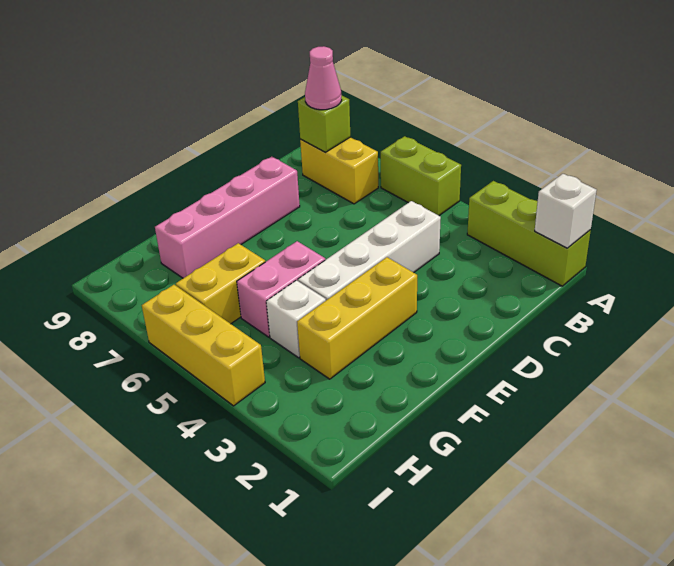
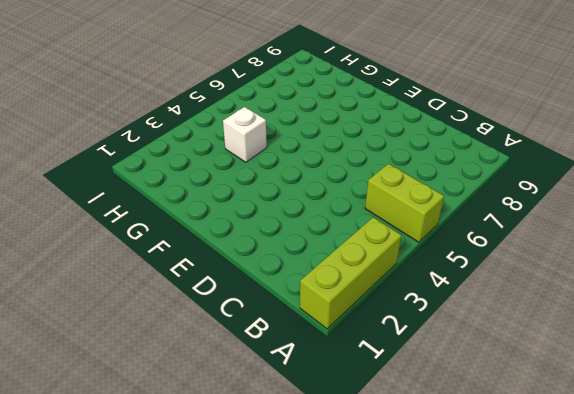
lime 1x2 brick [365,164,444,242] -> lime 1x2 brick turned to [381,136,461,215]
none -> yellow 1x2 brick [300,137,378,204]
none -> white 1x4 brick [298,201,441,300]
none -> pink 1x4 brick [155,157,300,278]

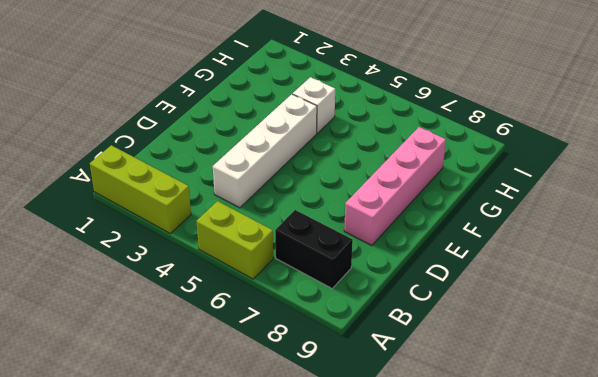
black 1x2 brick [275,210,353,288] -> yellow 1x2 brick [300,137,378,204]
none -> yellow 1x3 brick [297,257,417,379]
none -> pink 1x2 brick [237,241,325,337]
none -> yellow 1x2 brick [176,243,265,324]

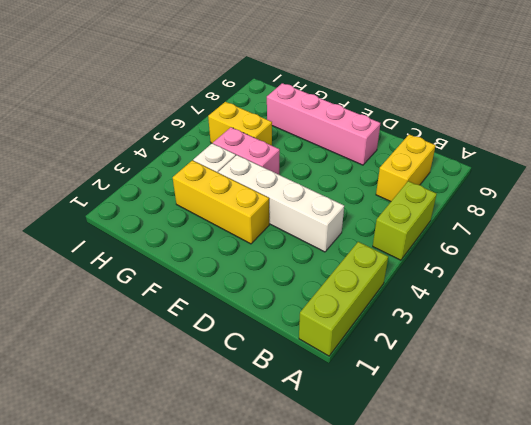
none -> yellow 1x3 brick [142,285,265,406]
none -> white 1x1 brick [535,174,597,248]
none -> lime 1x1 brick [298,95,350,152]

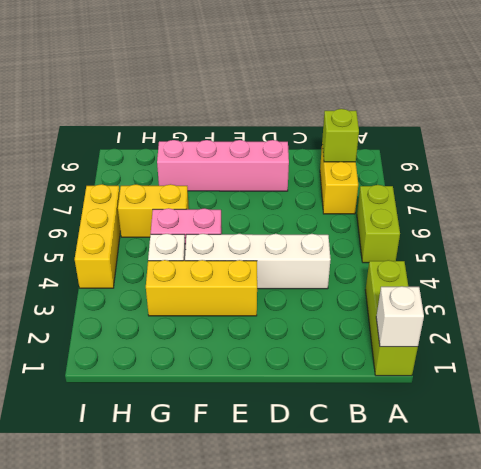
none -> pink 1x1 cone [305,46,342,110]

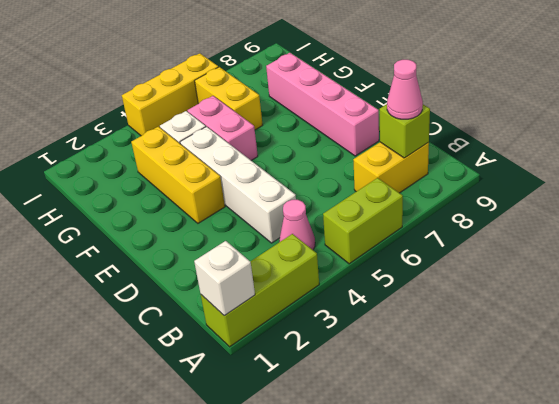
pink 1x1 cone [279,200,315,250] -> none

